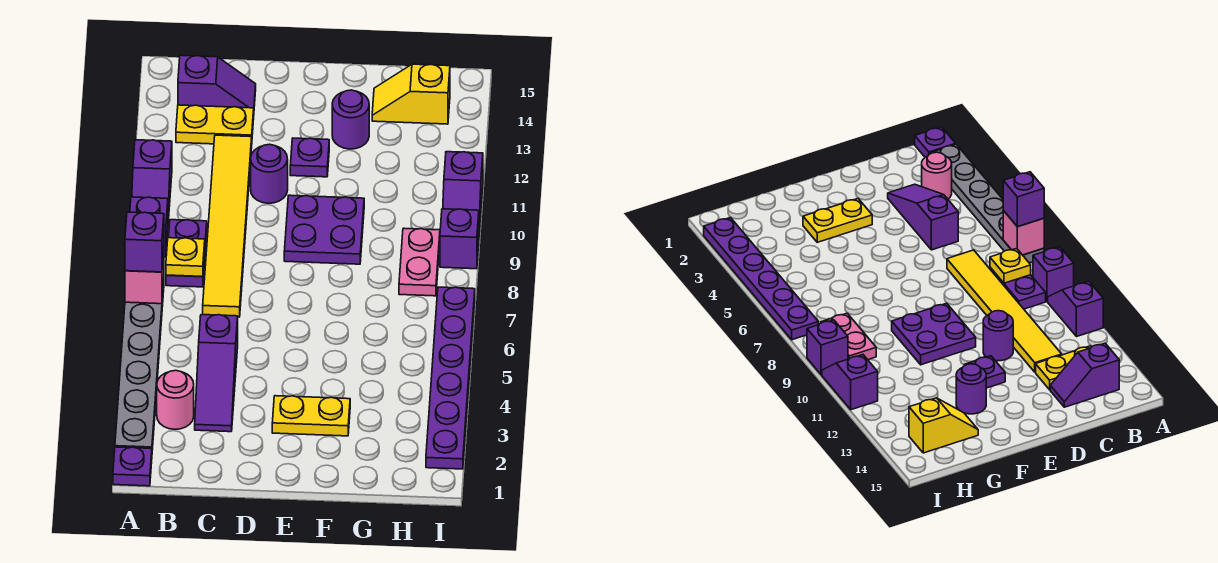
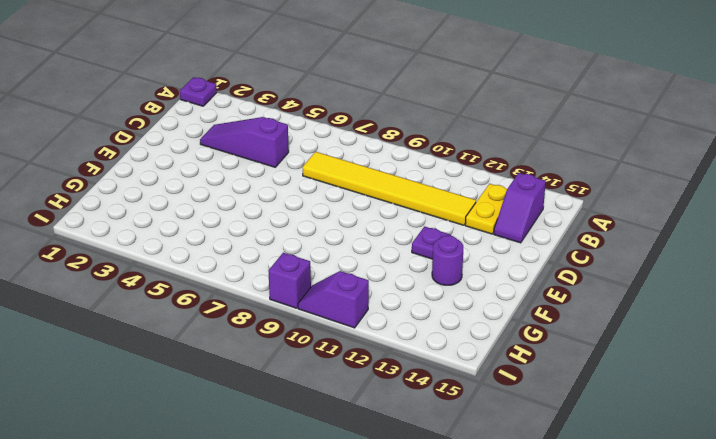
none -> grey 1x6 plate [115,282,164,450]
none -> purple 1x1 brick [130,197,168,257]
none -> purple 1x2 slope [132,140,172,221]

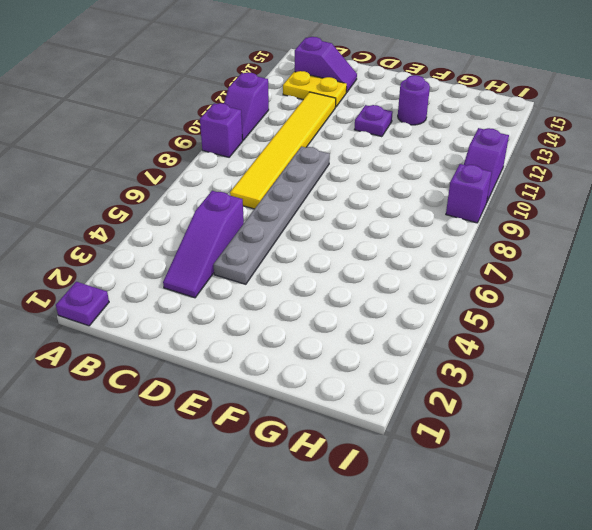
grey 1x6 plate [213,147,330,284] -> grey 1x6 plate moved to [115,282,164,450]
none -> pink 1x1 round brick [157,370,194,429]
none -> purple 1x2 plate [166,220,207,287]
none -> purple 1x1 round brick [251,144,288,203]

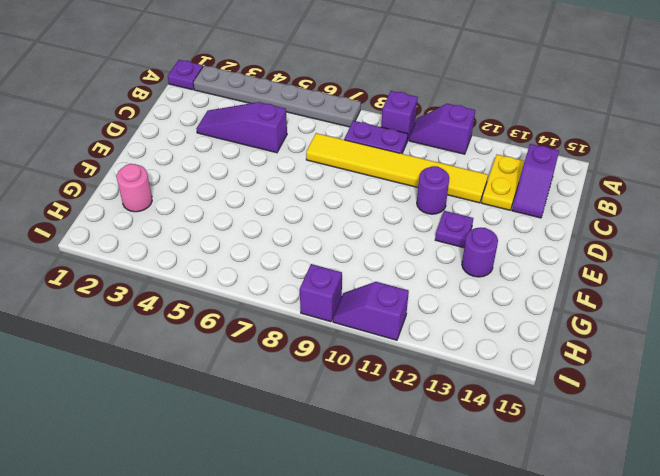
pink 1x1 round brick [117,164,152,212] -> pink 1x1 round brick moved to [157,370,194,429]
none -> yellow 1x2 plate [272,396,350,436]
none -> purple 2x2 plate [284,195,364,264]
none -> yellow 1x2 slope [372,64,450,124]

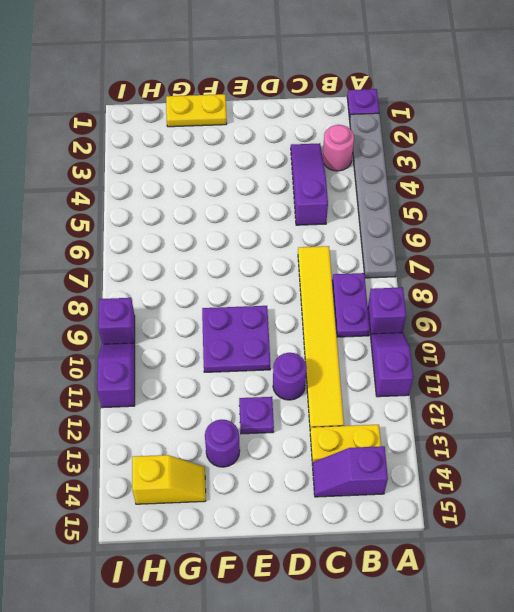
yellow 1x2 plate [166,94,227,127] -> yellow 1x2 plate moved to [272,396,350,436]
none -> pink 1x2 plate [399,228,440,296]
none -> purple 1x6 plate [426,287,475,469]
none -> pink 1x1 brick [125,250,164,304]

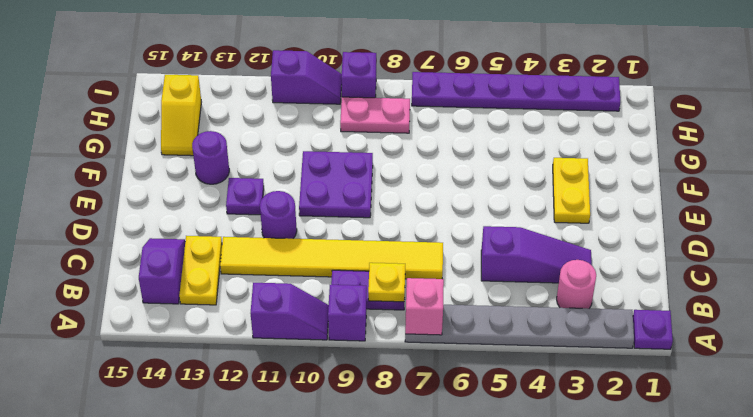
none -> purple 1x1 brick [125,212,164,272]

